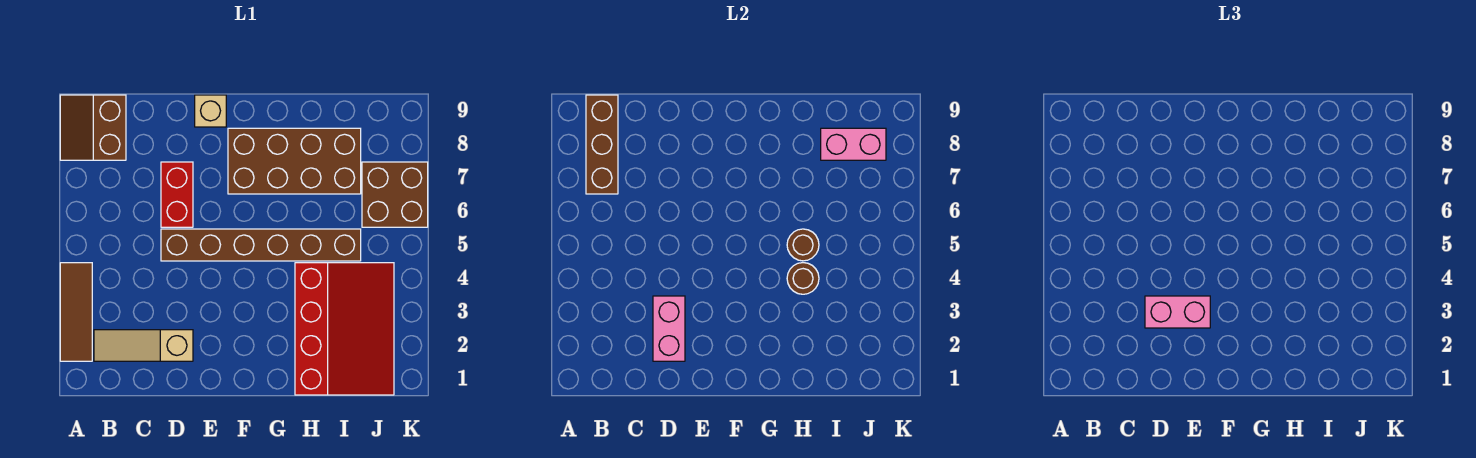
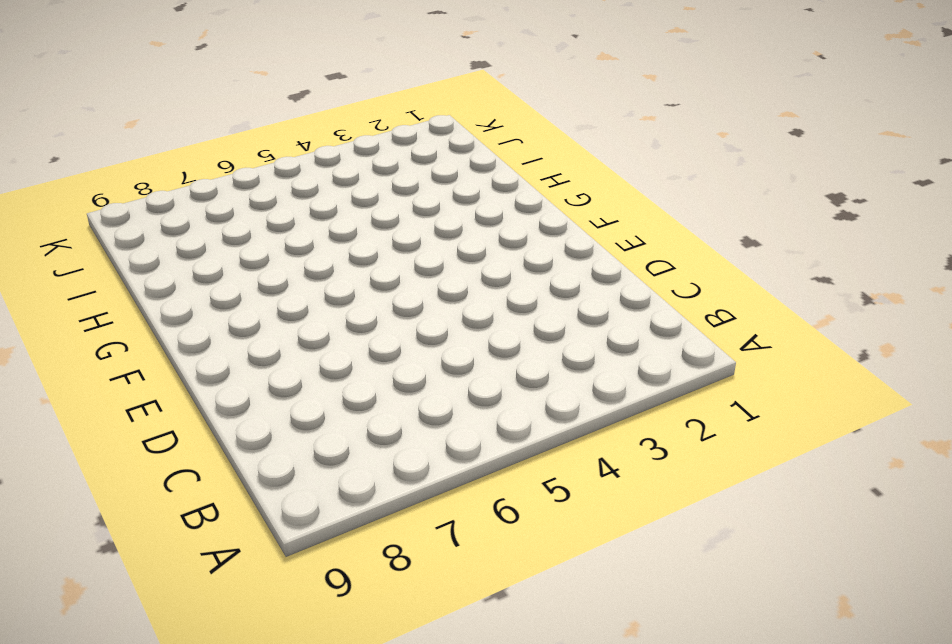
none -> brown 1x3 tile [60,263,92,361]
none -> brown 2x2 slope [60,95,126,160]
none -> tan 1x3 slope [94,330,193,361]

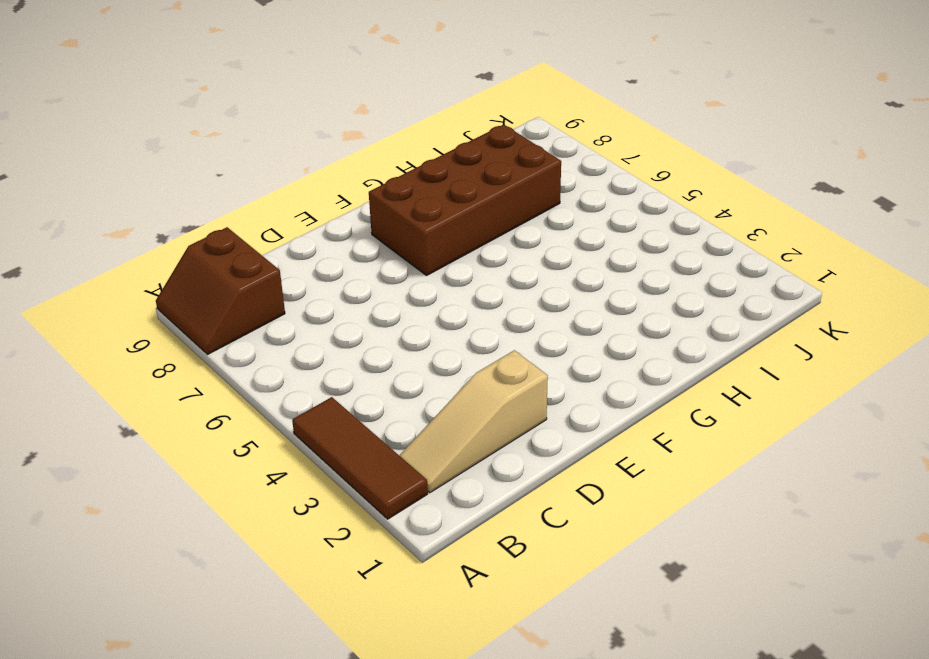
none -> brown 1x6 brick [161,229,361,261]
none -> red 1x2 brick [161,162,193,227]
none -> tan 1x1 brick [195,95,226,127]

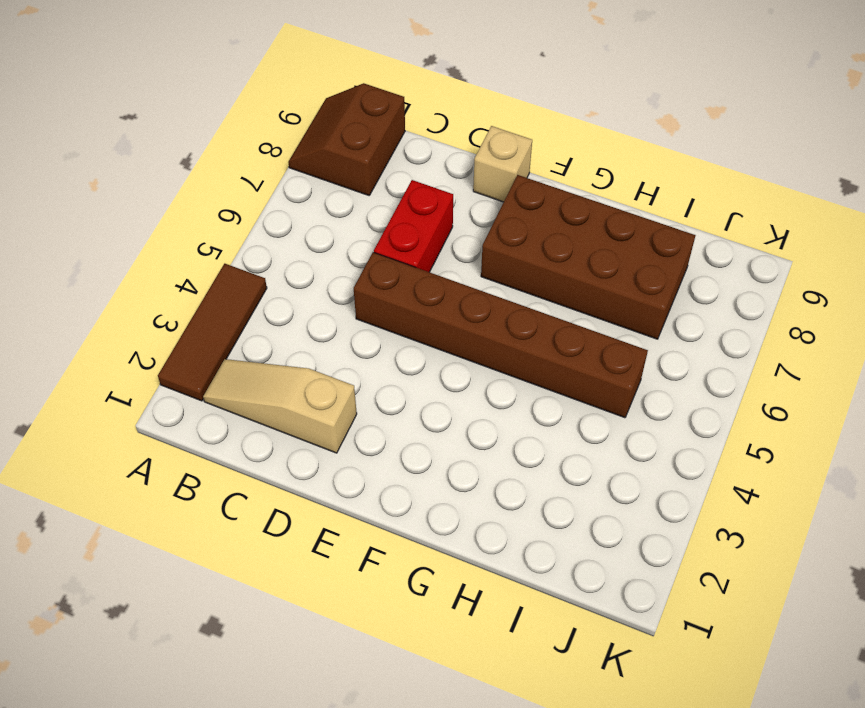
none -> red 3x4 slope [295,263,394,395]
none -> brown 2x2 brick [362,162,428,227]
none -> brown 1x3 brick [586,95,618,194]

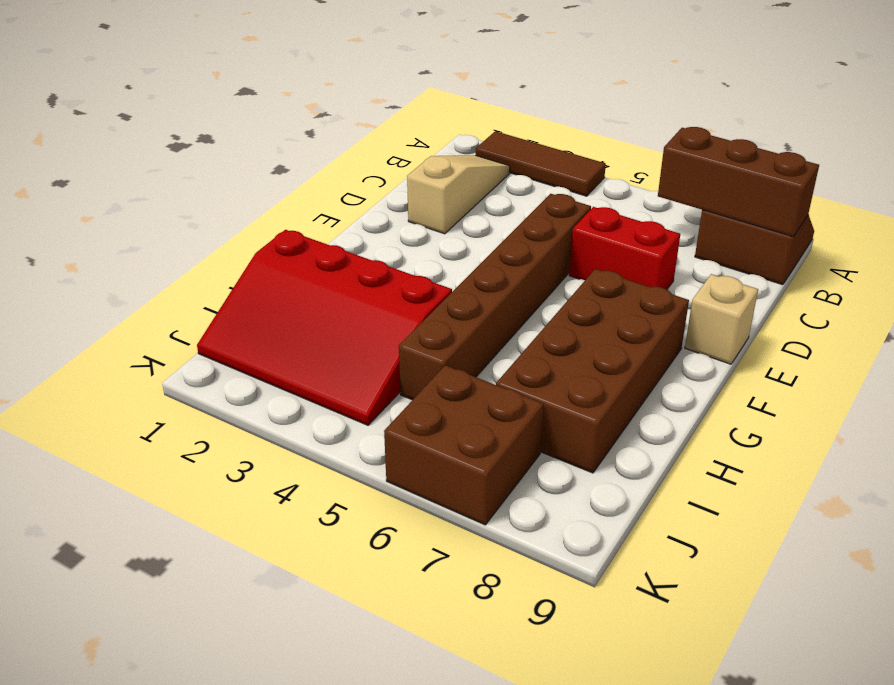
none -> pink 1x2 brick [653,296,685,361]
none -> brown 1x1 round brick [787,263,819,294]
none -> brown 1x1 round brick [787,229,819,261]

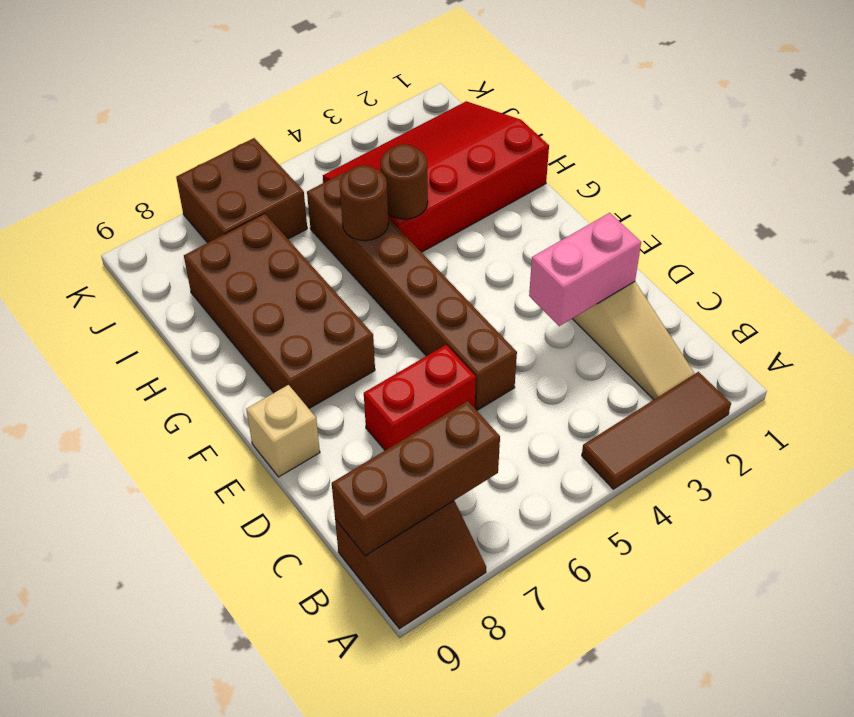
none -> pink 1x2 brick [821,128,886,160]
none -> pink 1x2 brick [1145,296,1210,328]

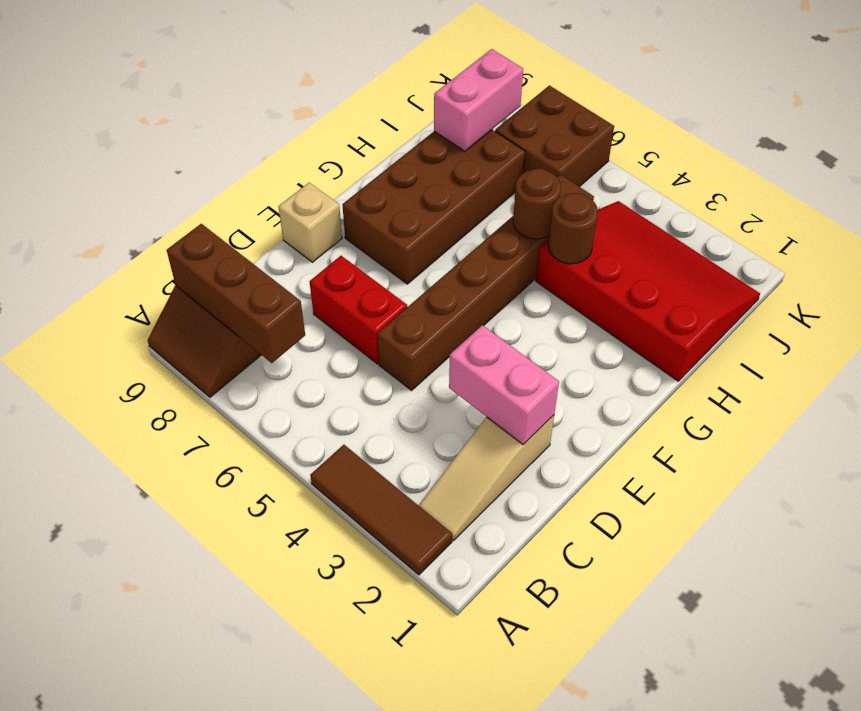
none -> pink 1x2 brick [1145,296,1210,328]

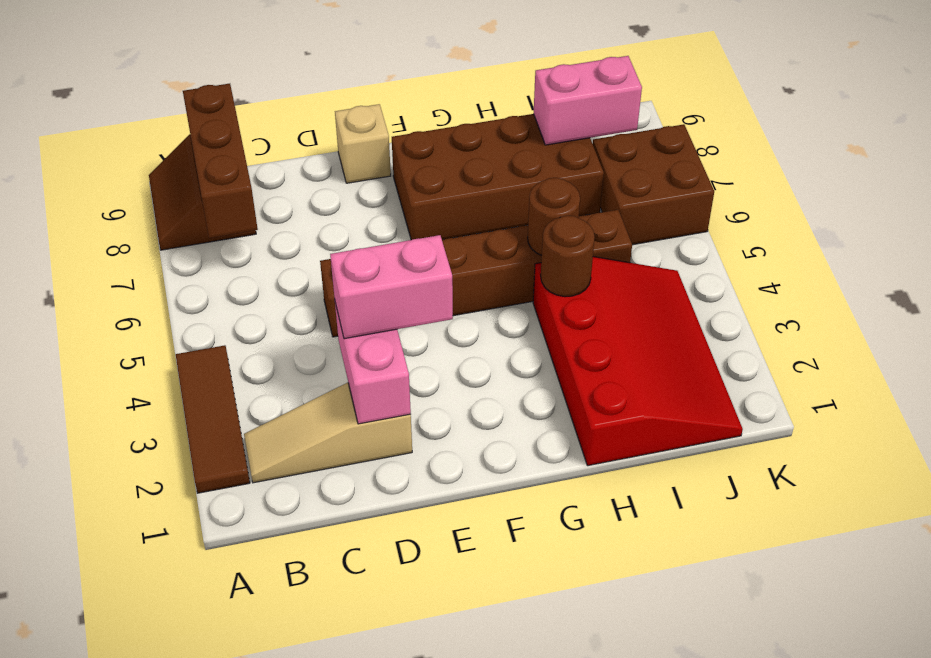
none -> red 1x2 brick [161,162,193,227]

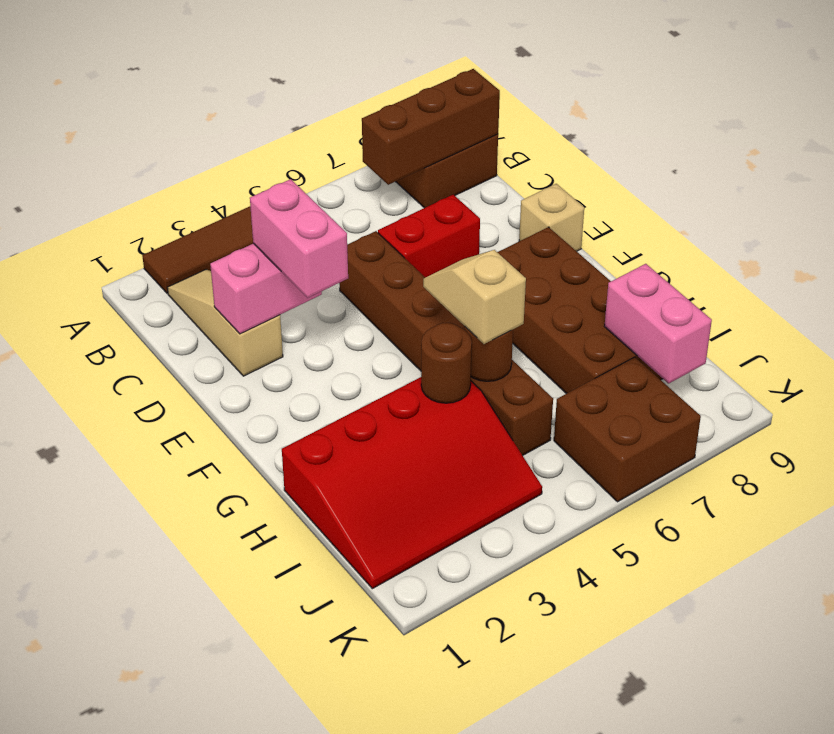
tan 1x2 slope [423,250,526,344] -> none

